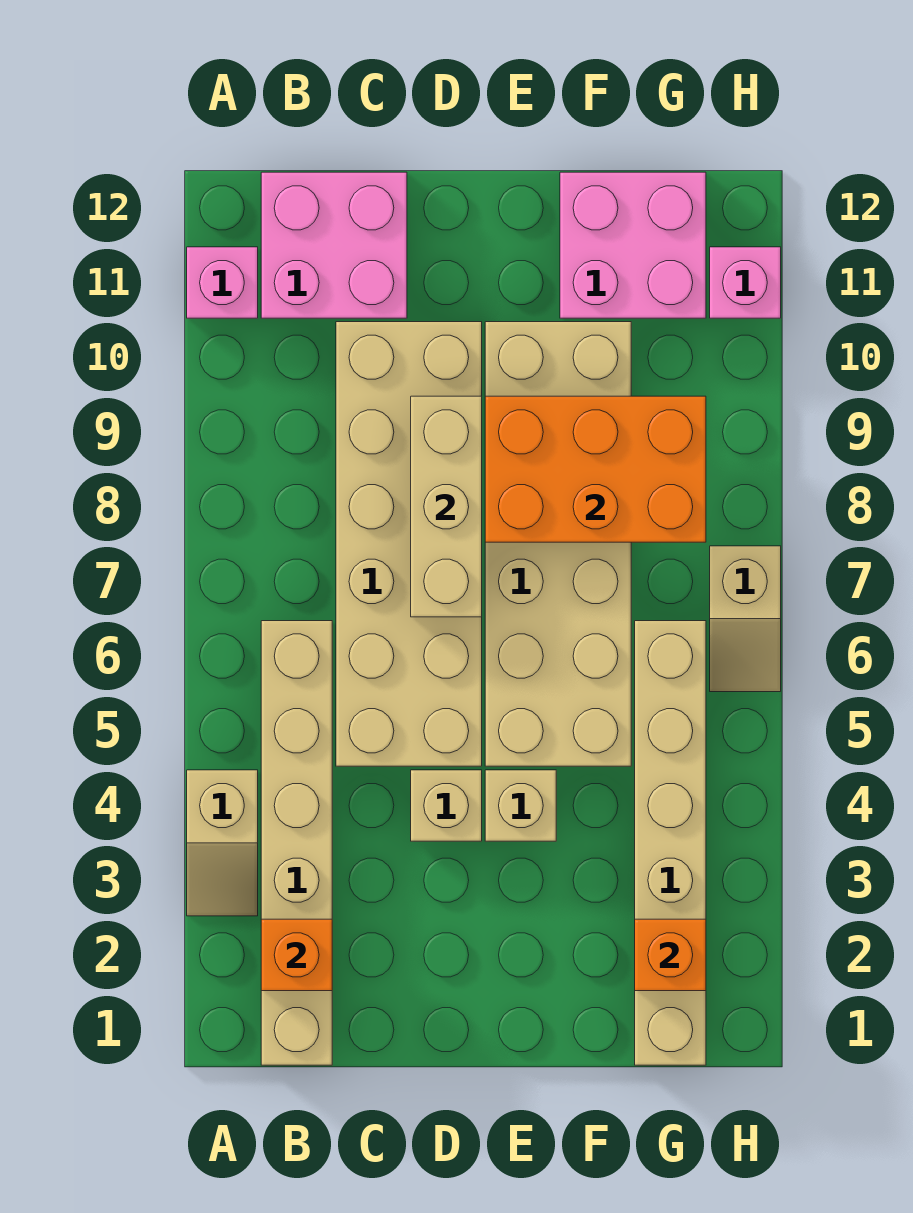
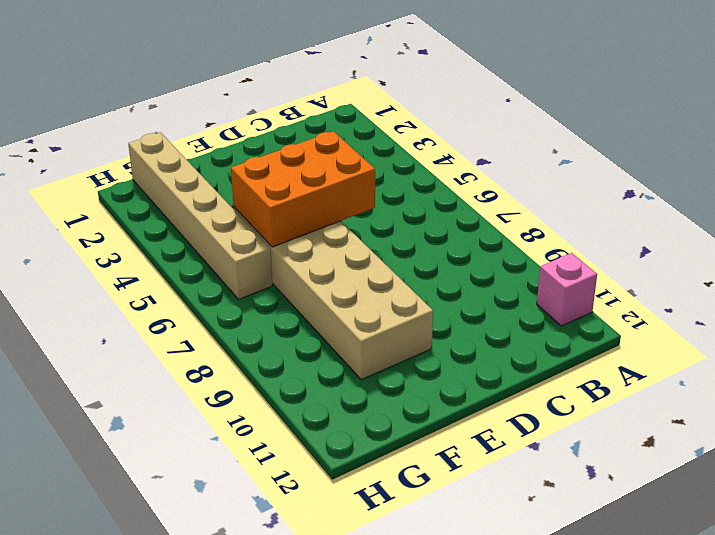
orange 2x3 brick [231,131,375,247] -> orange 2x3 brick moved to [485,396,706,542]
none -> tan 1x2 slope [187,770,258,916]
none -> tan 1x6 brick [261,621,332,1065]
none -> pink 2x2 brick [261,172,407,318]

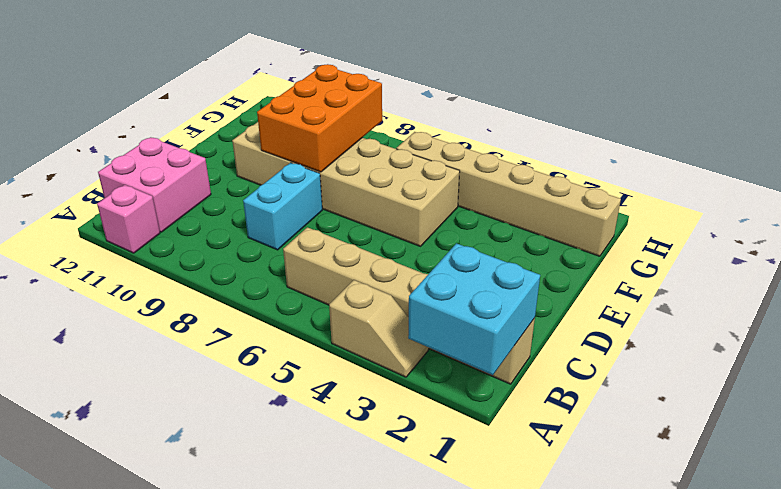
cyan 2x2 brick [408,243,540,375] -> orange 1x1 brick [261,919,332,991]
cyan 1x2 brick [243,163,322,250] -> tan 2x6 brick [336,322,482,766]
none -> tan 1x1 brick [411,770,482,841]
none -> tan 1x1 brick [485,770,556,841]
none -> pink 2x2 brick [560,172,706,318]

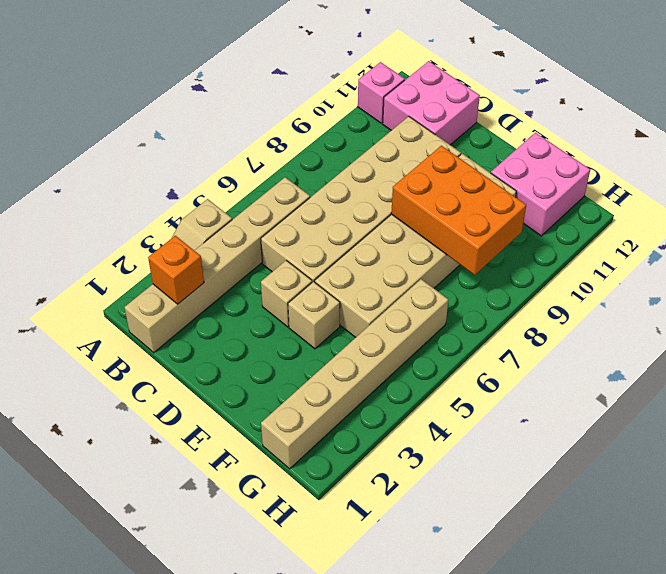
none -> tan 1x2 slope [710,546,781,692]
none -> pink 1x1 brick [710,247,781,318]
none -> tan 1x3 brick [411,396,482,617]

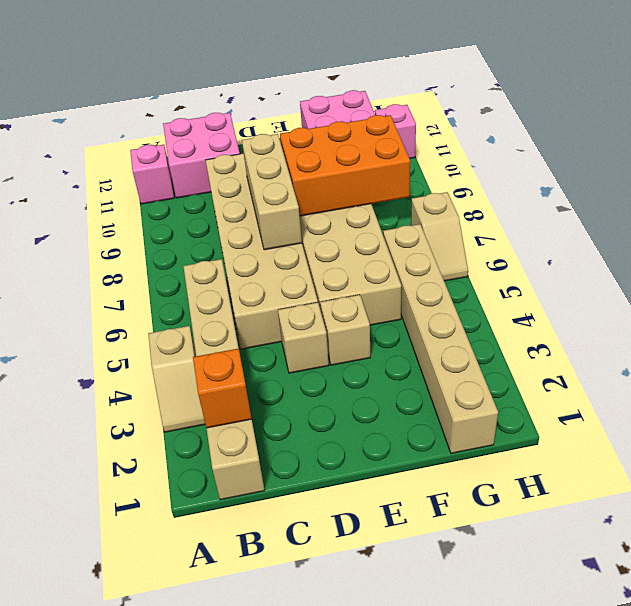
none -> orange 1x1 brick [635,919,706,991]

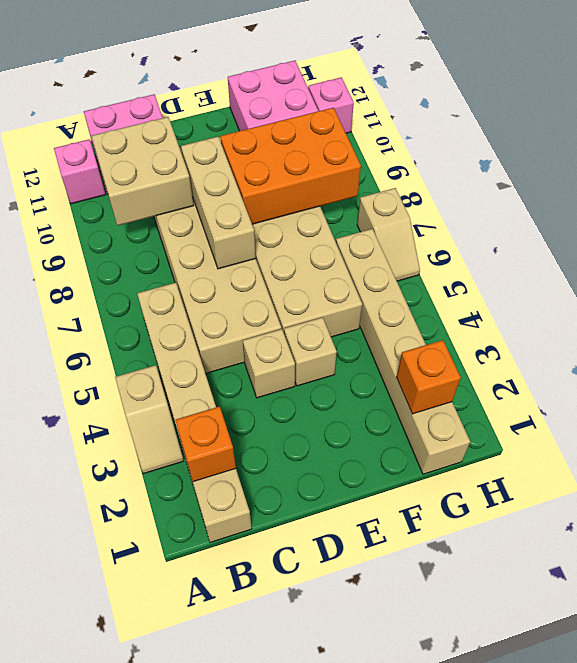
tan 2x2 brick [92,117,194,226] -> none

